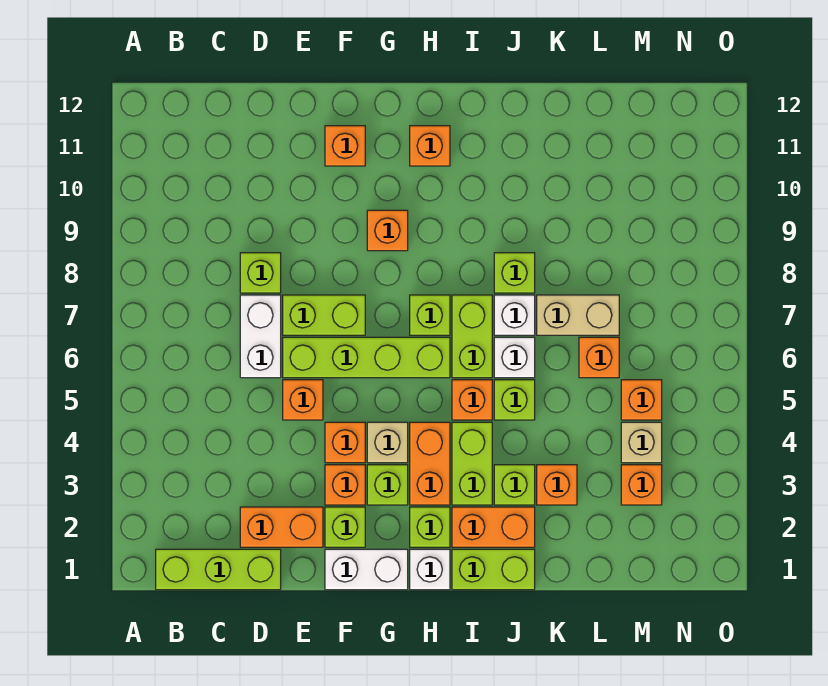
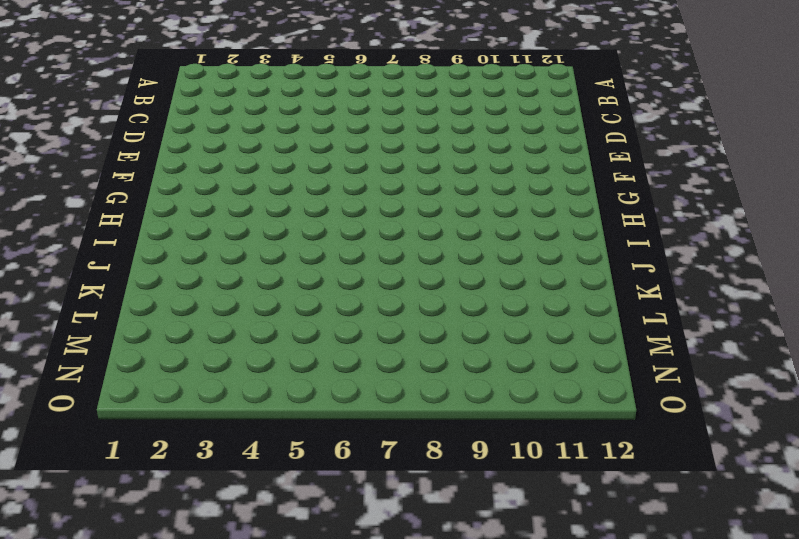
none -> lime 1x3 brick [156,549,281,590]
none -> orange 1x2 brick [240,507,323,547]
none -> white 1x2 brick [240,295,281,378]
none -> lime 1x1 brick [240,253,281,293]

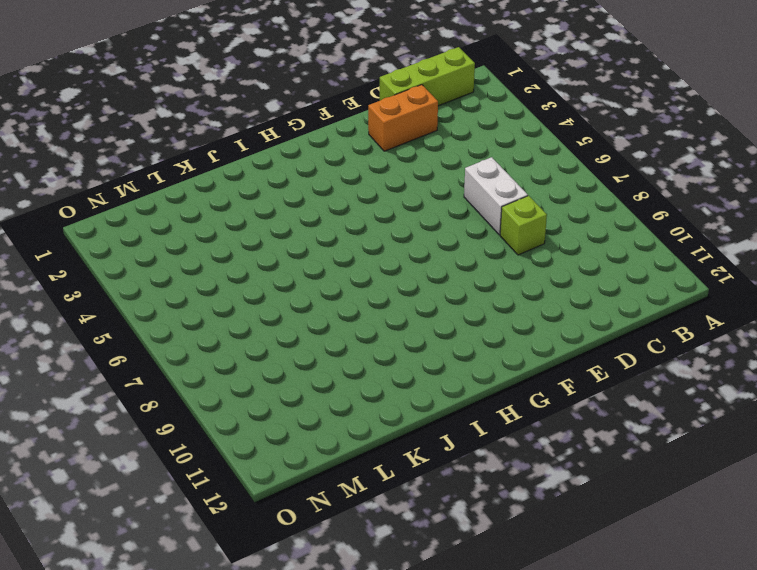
none -> orange 1x1 brick [283,380,323,420]
none -> lime 1x4 brick [283,337,450,378]
none -> lime 1x2 brick [283,295,365,335]
none -> white 1x2 brick [325,549,408,590]

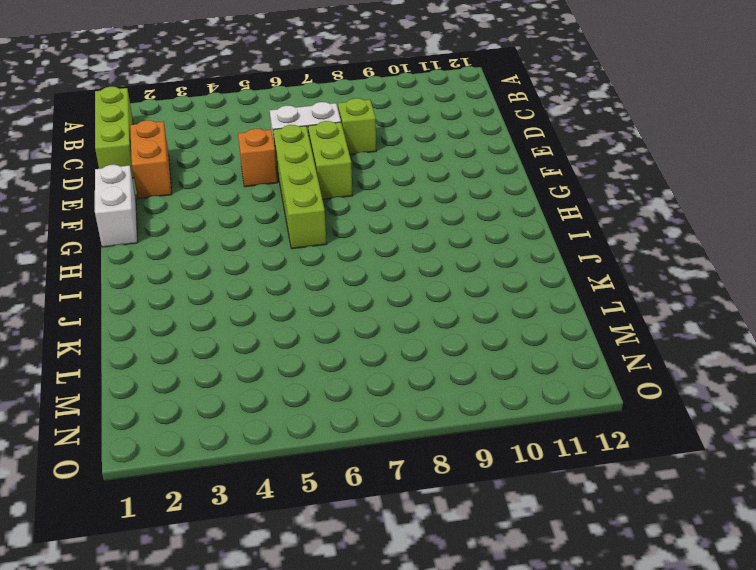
none -> lime 1x1 brick [325,507,365,547]
none -> orange 1x1 brick [325,465,365,505]
none -> orange 1x1 brick [325,422,365,463]
none -> orange 1x1 brick [325,126,365,166]

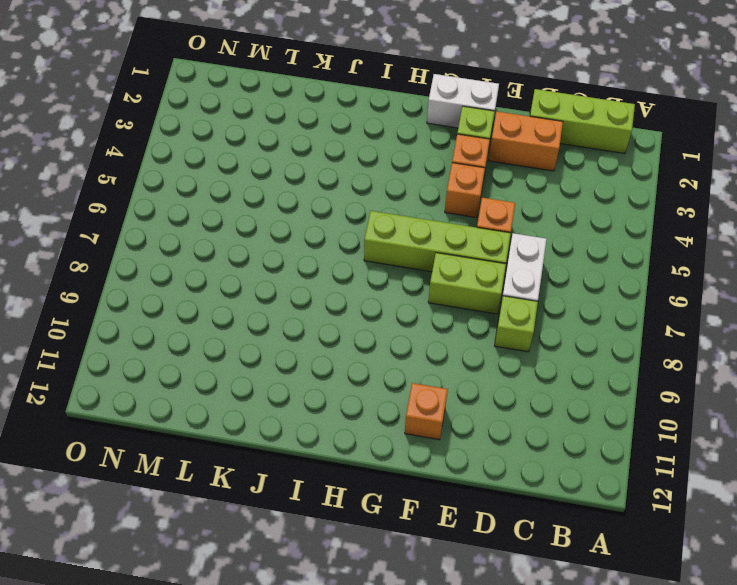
none -> lime 1x1 brick [367,465,408,505]
none -> tan 1x1 brick [367,422,408,463]
none -> orange 1x1 brick [367,210,408,251]
none -> white 1x1 brick [410,549,450,590]

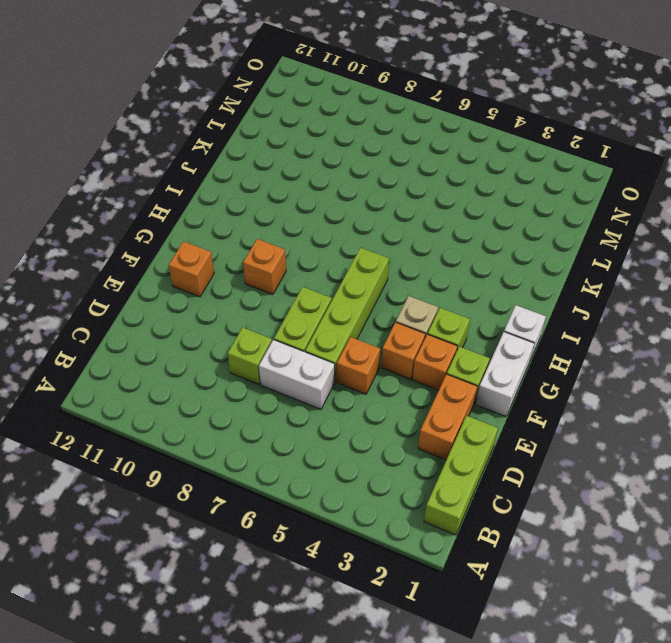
none -> lime 1x1 brick [410,507,450,547]
none -> orange 1x2 brick [410,422,450,505]
none -> lime 1x1 brick [410,295,450,335]
none -> orange 1x1 brick [410,126,450,166]

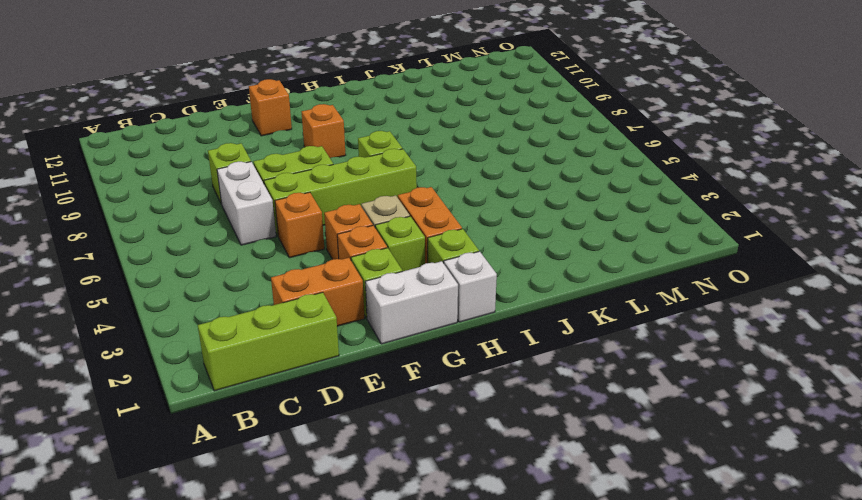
none -> orange 1x1 brick [410,126,450,166]
none -> lime 1x2 brick [452,549,535,590]
none -> orange 1x2 brick [452,507,535,547]
none -> lime 1x2 brick [452,422,492,505]

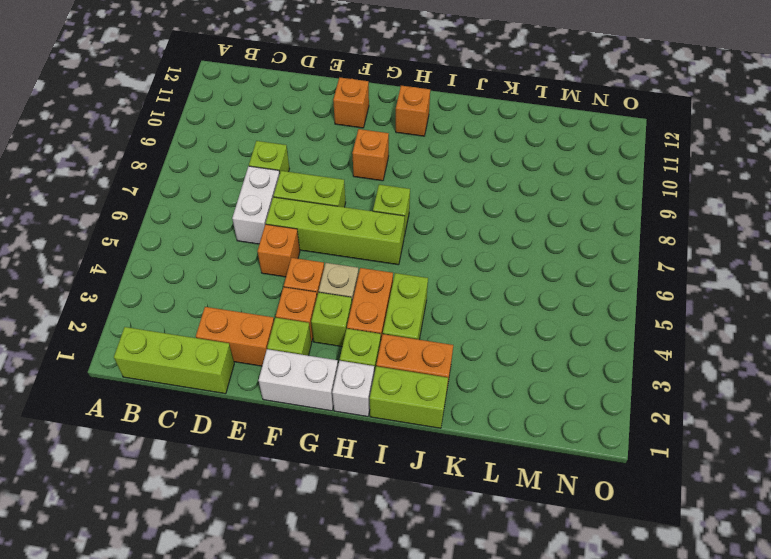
none -> orange 1x1 brick [452,380,492,420]
none -> lime 1x2 brick [452,295,492,378]
none -> lime 1x1 brick [494,465,535,505]
none -> lime 1x1 brick [494,380,535,420]

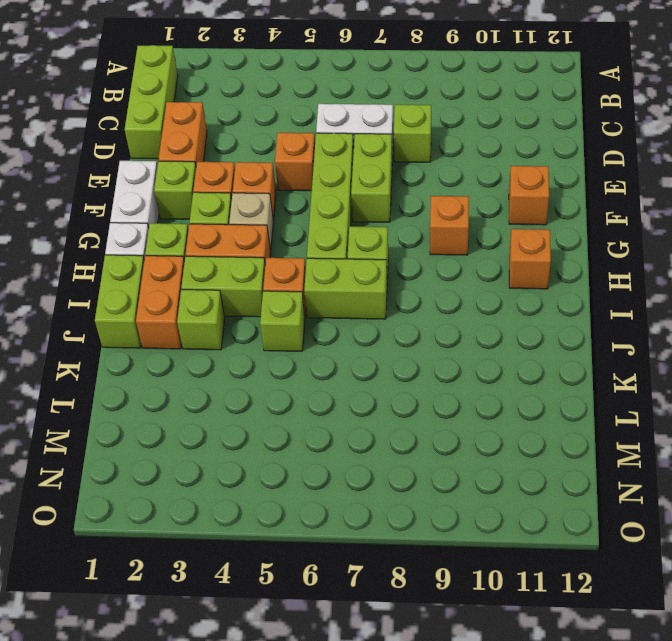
none -> white 1x1 brick [494,337,535,378]
none -> white 1x1 brick [494,295,535,335]
none -> lime 1x1 brick [494,253,535,293]
none -> orange 1x1 brick [537,465,577,505]

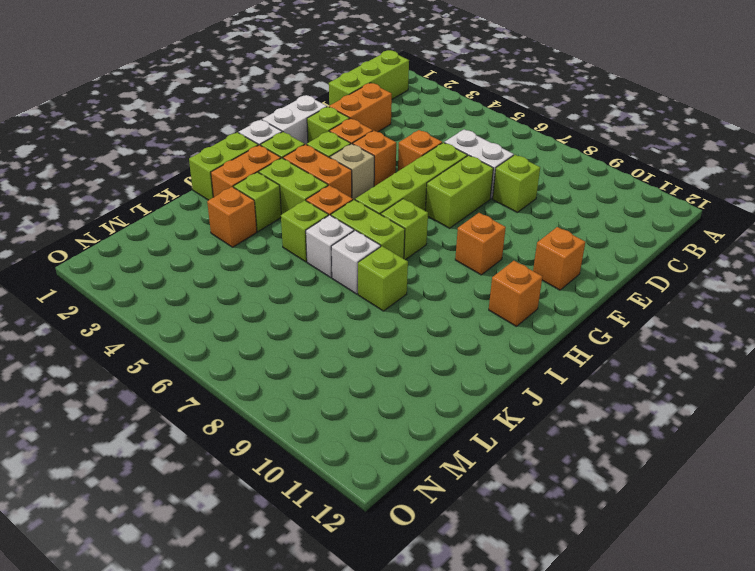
none -> tan 1x2 brick [537,295,619,335]
none -> orange 1x1 brick [579,337,619,378]
none -> orange 1x1 brick [621,465,662,505]
none -> tan 1x1 brick [621,422,662,463]

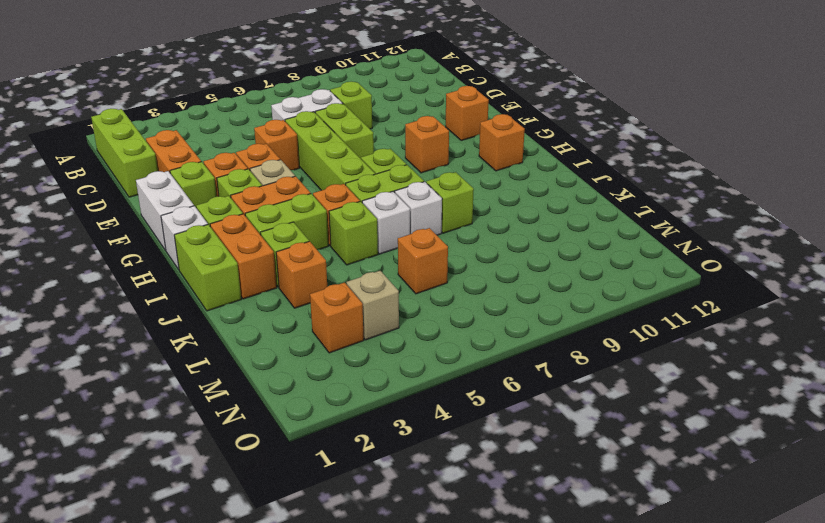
none -> tan 1x2 brick [537,295,619,335]
none -> orange 1x1 brick [621,380,662,420]

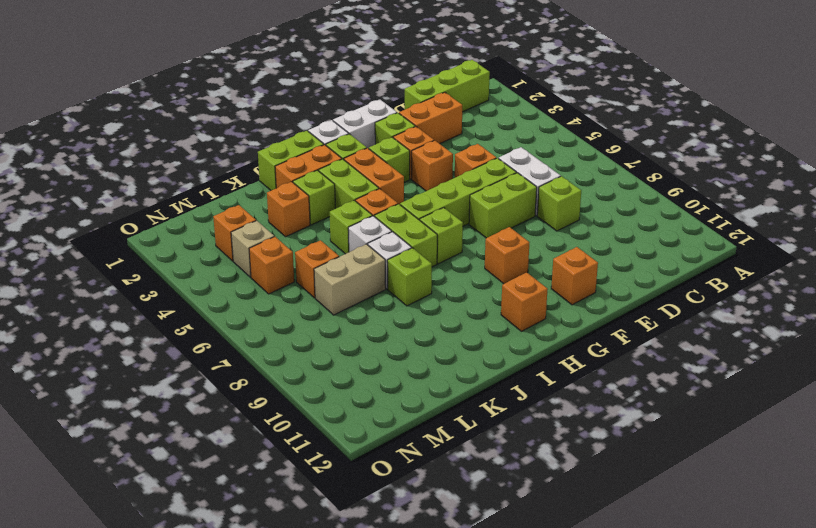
none -> tan 1x1 brick [367,422,408,463]

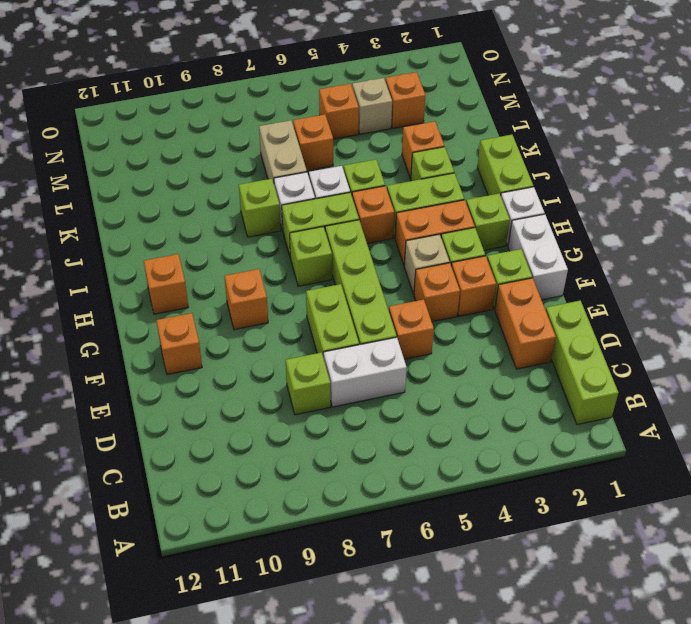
none -> orange 1x2 brick [452,507,535,547]

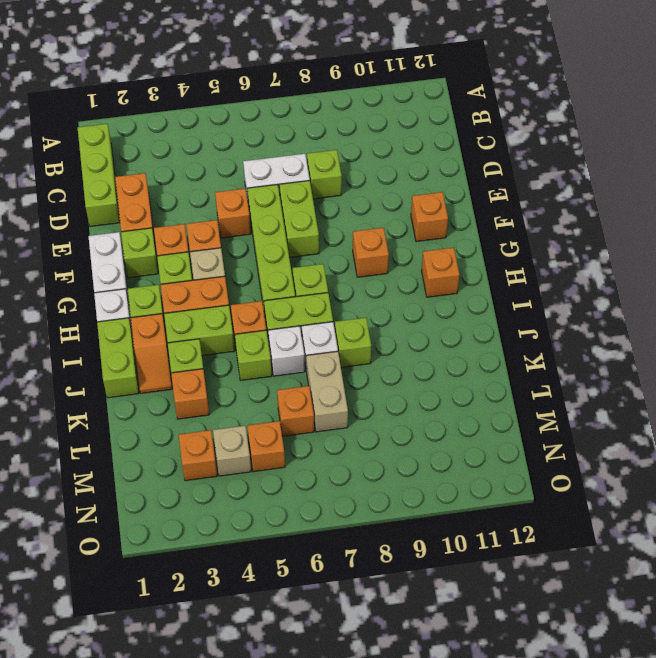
orange 1x2 slope [131,314,172,393] -> orange 1x2 brick [452,507,535,547]

